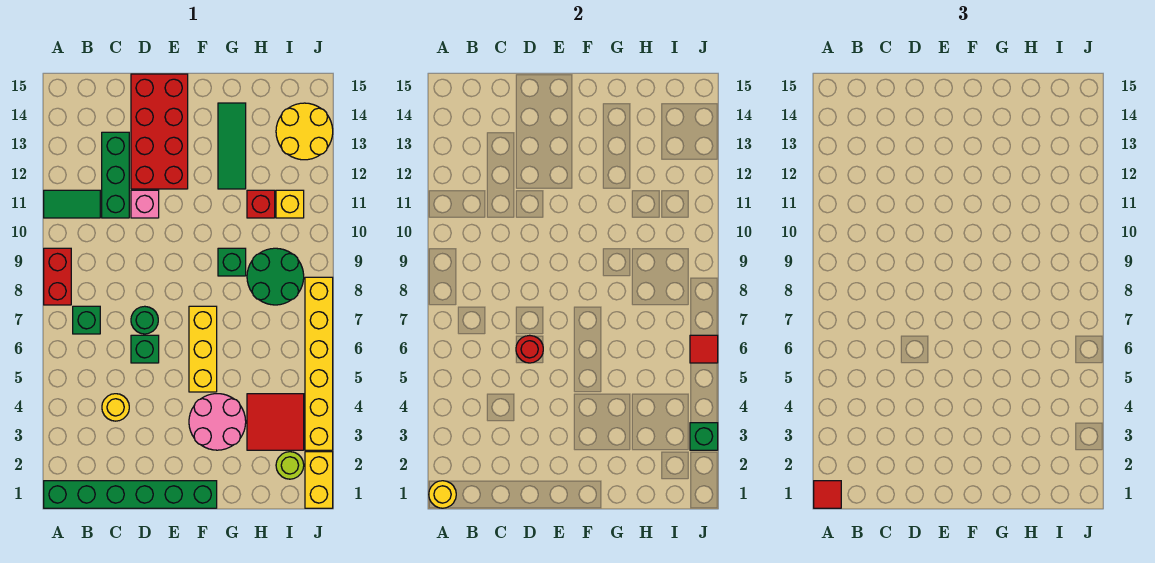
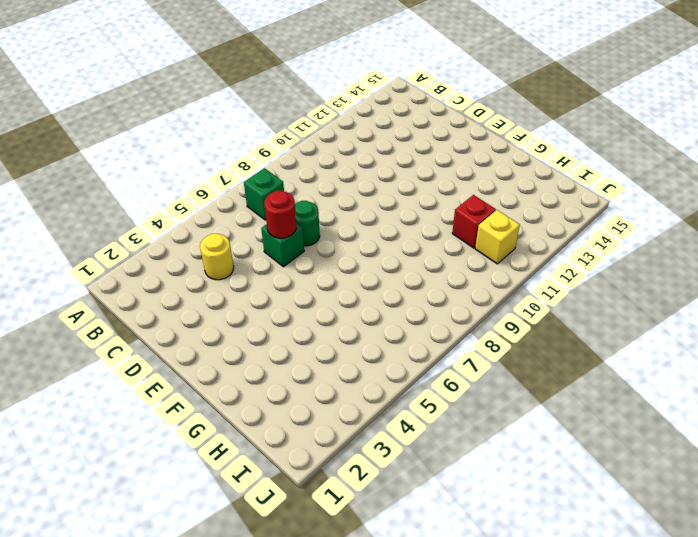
none -> green 1x6 brick [44,481,217,508]
none -> red 1x2 brick [44,248,71,305]
none -> green 1x2 tile [44,190,100,218]

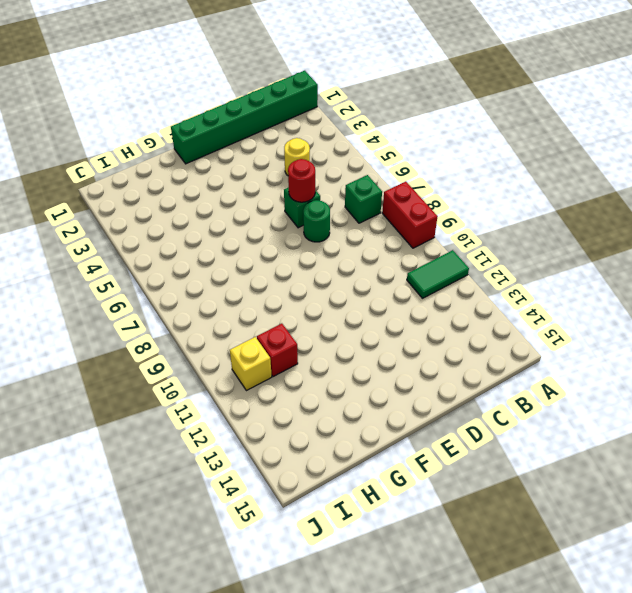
none -> green 1x3 brick [102,132,129,218]
none -> pink 1x1 brick [131,190,159,218]
none -> red 2x4 brick [131,74,188,189]

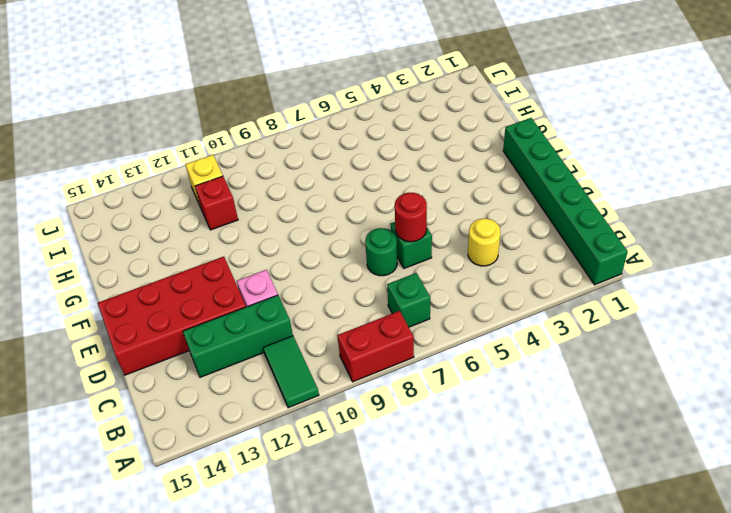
none -> pink 2x2 round brick [189,394,246,450]
none -> yellow 1x3 brick [189,306,217,392]
none -> green 1x1 brick [218,248,246,276]

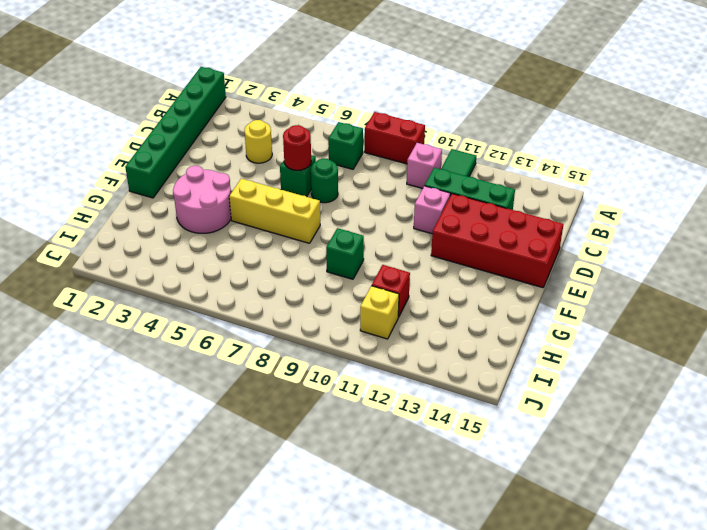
pink 1x1 brick [407,143,442,188] -> none
none -> green 1x3 tile [218,103,246,189]
none -> red 2x2 tile [247,394,304,450]
none -> green 2x2 round brick [247,248,304,305]

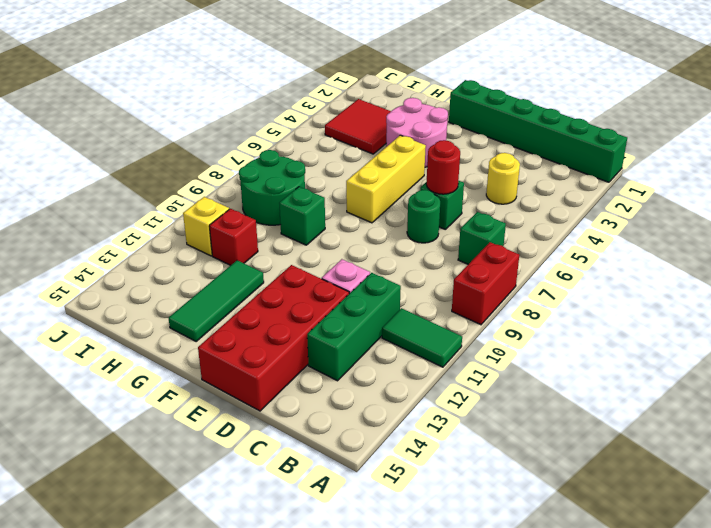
none -> lime 1x1 round brick [276,452,304,479]
none -> yellow 2x2 round brick [276,103,333,160]
none -> yellow 1x2 brick [305,452,333,508]

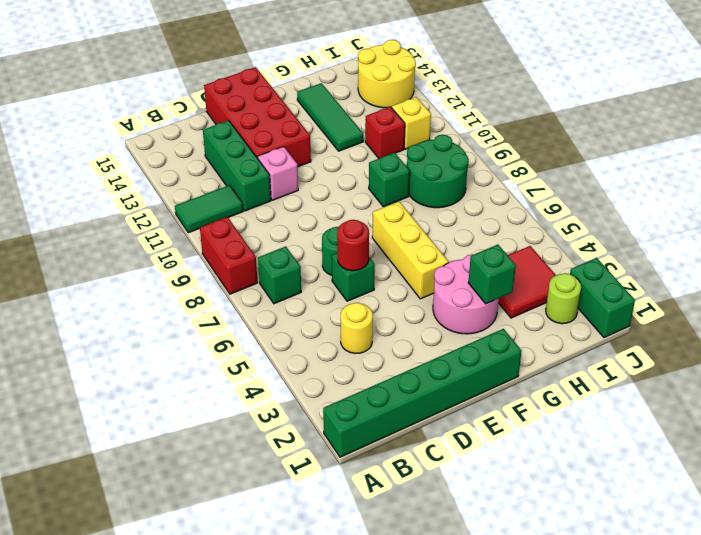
green 1x1 brick [468,245,516,304] -> green 1x1 brick moved to [690,423,718,450]
green 1x2 brick [570,258,635,338] -> yellow 1x2 brick [305,452,333,508]
none -> yellow 1x6 brick [305,277,333,450]
none -> yellow 1x1 round brick [429,481,456,508]
none -> red 1x1 tile [690,335,718,363]

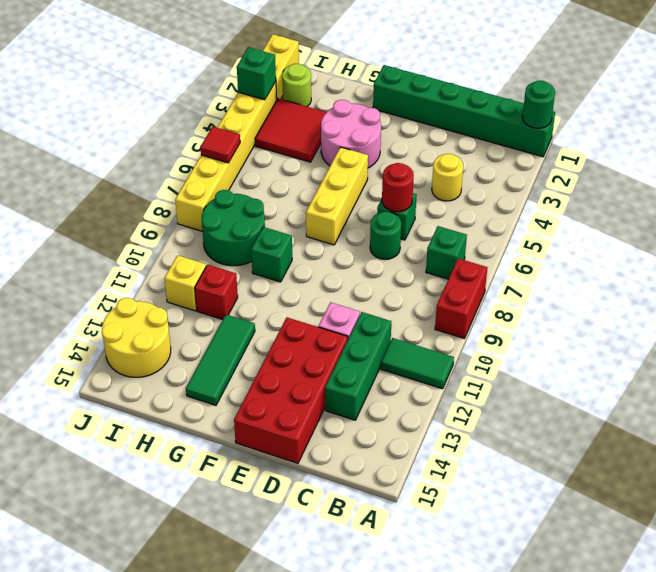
green 1x1 round brick [522,81,555,128] -> yellow 1x1 round brick [429,481,456,508]
none -> red 1x1 tile [814,481,841,508]

